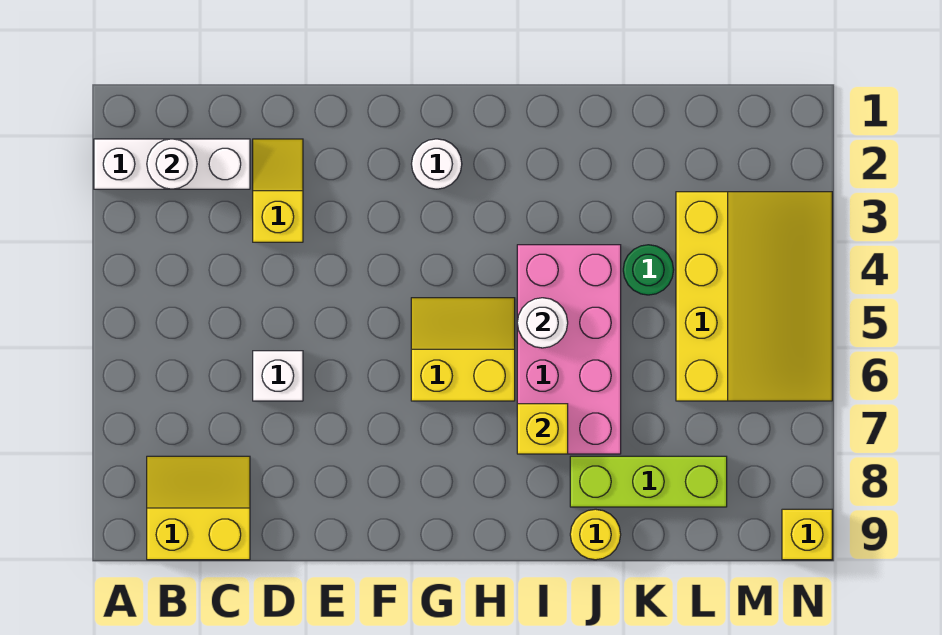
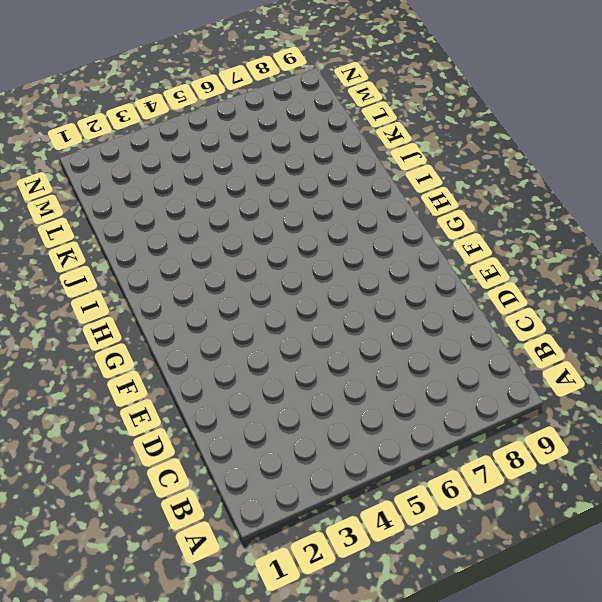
none -> white 1x3 brick [94,139,250,189]
none -> yellow 2x2 slope [147,456,250,560]
none -> yellow 1x2 slope [253,139,303,242]

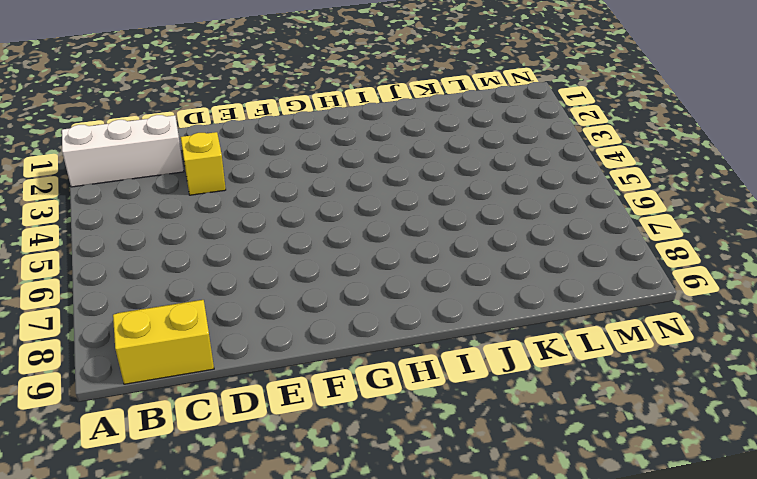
none -> white 1x1 brick [253,351,303,401]
none -> white 1x1 round brick [412,139,462,189]
none -> yellow 2x2 slope [411,298,515,401]

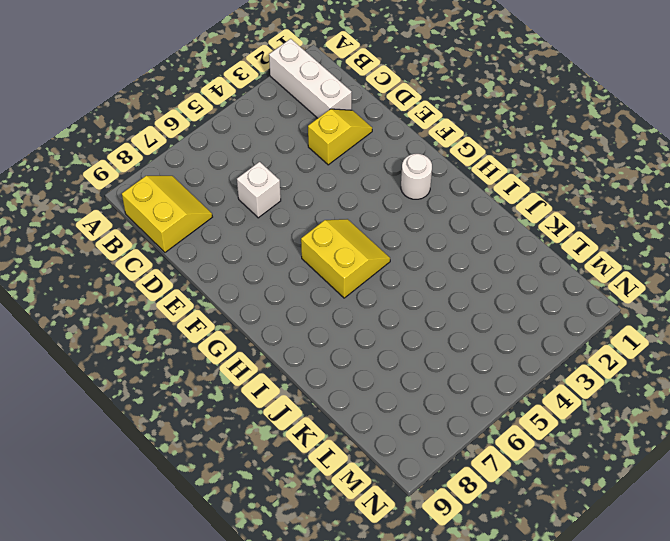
none -> pink 2x4 brick [517,245,621,454]
none -> lime 1x3 brick [570,456,727,507]
none -> yellow 1x1 round brick [570,509,621,560]

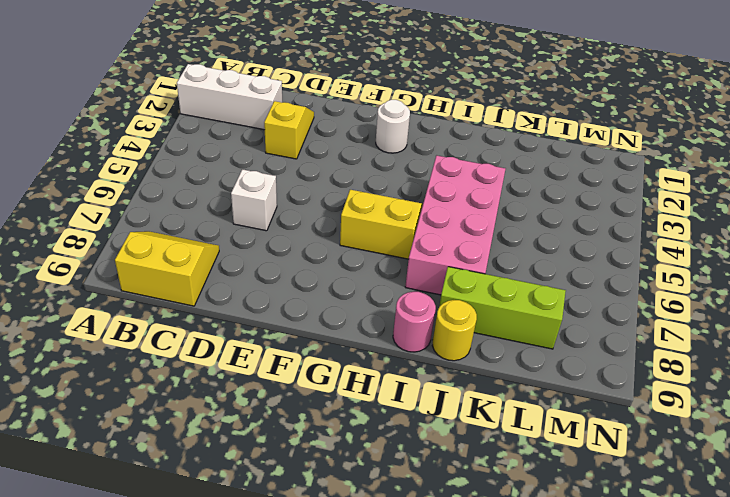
pink 1x1 round brick [393,292,436,352] -> none
none -> green 1x1 round brick [623,245,674,295]
none -> yellow 3x4 slope [676,192,832,401]
none -> yellow 1x1 brick [782,509,832,560]

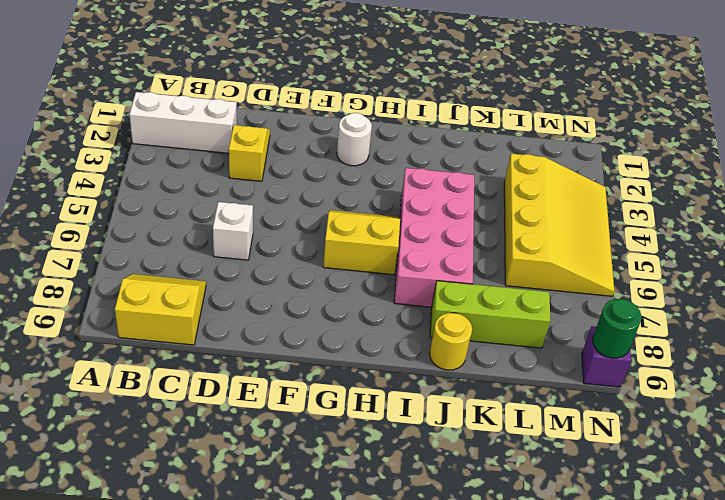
purple 1x1 brick [582,326,631,387] -> yellow 1x1 brick [782,509,832,560]
green 1x1 round brick [593,299,641,358] -> green 1x1 round brick moved to [623,245,674,295]
none -> white 1x1 round brick [147,139,197,189]
none -> white 1x1 round brick [517,298,568,348]
none -> yellow 1x1 brick [517,404,568,454]

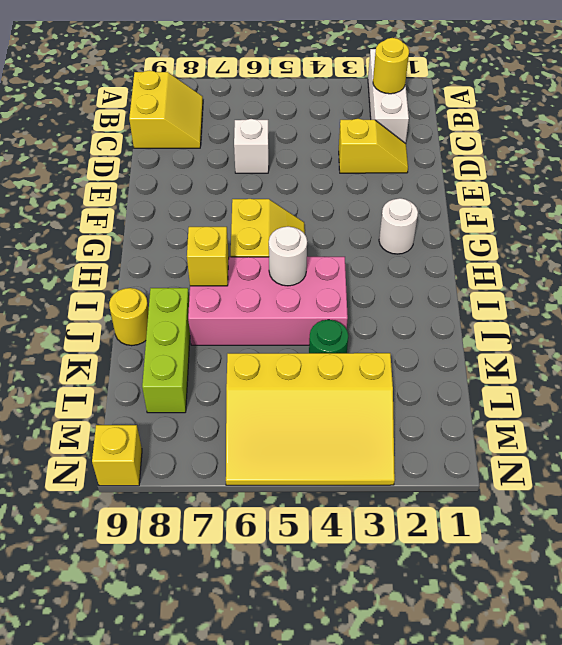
yellow 1x1 round brick [373,38,409,94] -> white 1x1 round brick [147,139,197,189]

